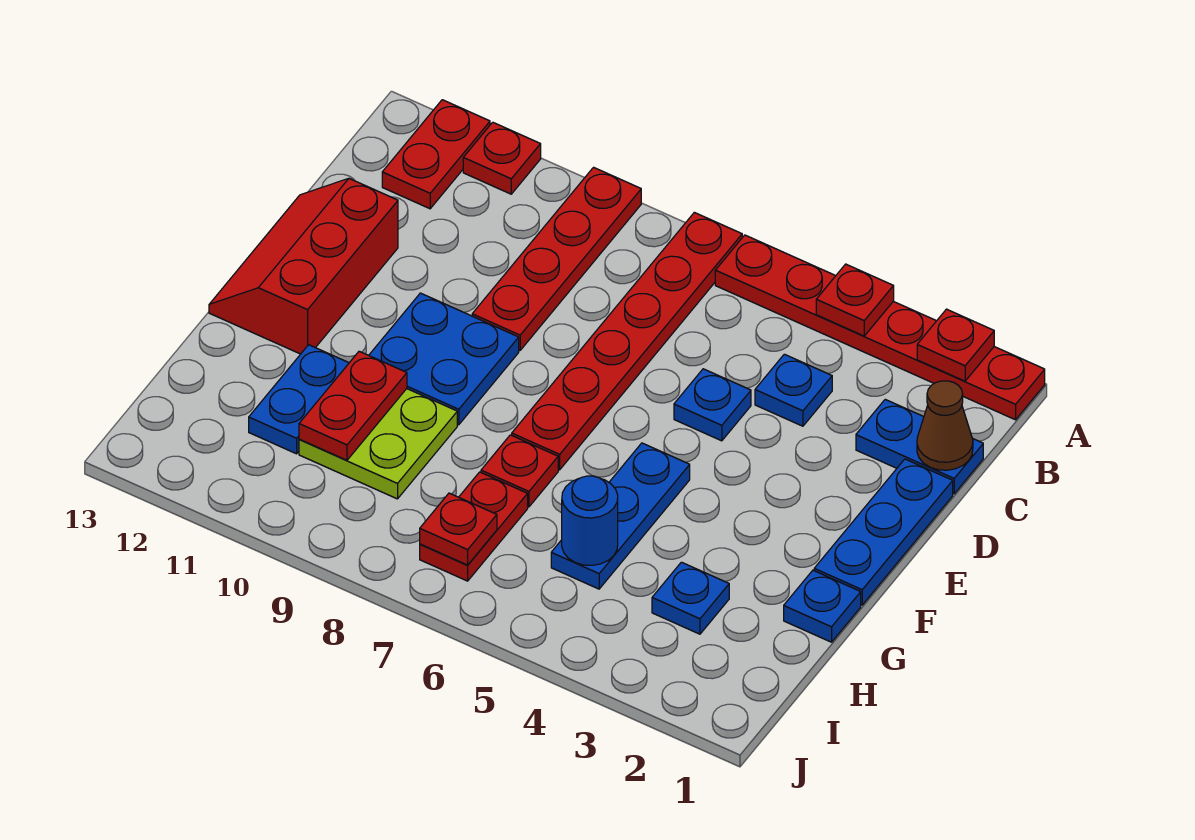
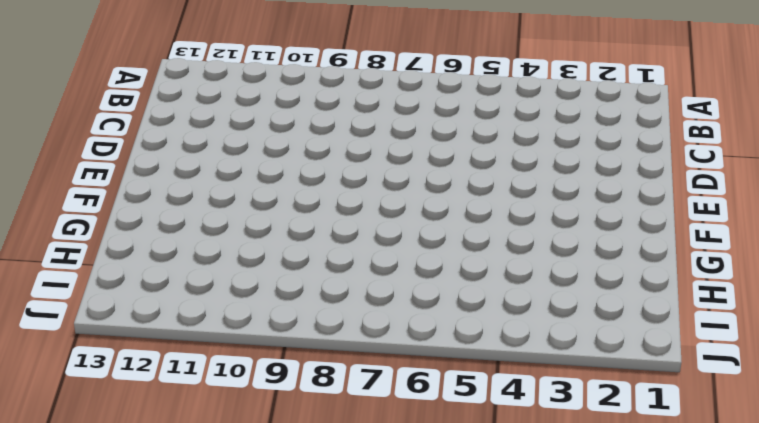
none -> red 1x6 plate [715,235,1045,420]
none -> red 1x6 plate [512,212,742,470]
none -> red 1x4 plate [472,167,641,350]

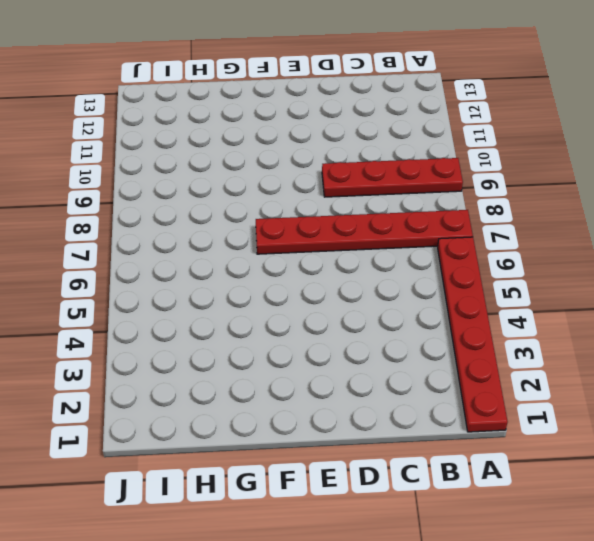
none -> red 1x1 plate [463,122,541,194]
none -> red 1x2 plate [382,100,490,209]
none -> blue 1x2 plate [856,399,983,494]

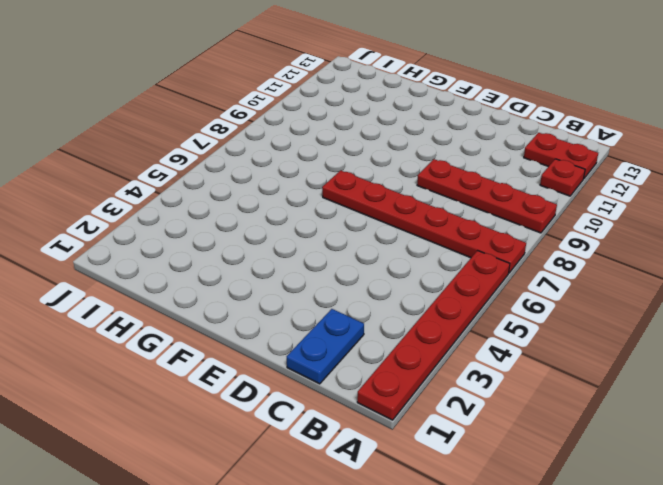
none -> blue 1x1 plate [755,354,832,426]
none -> blue 1x3 plate [814,459,953,605]
none -> blue 1x1 plate [674,369,751,441]

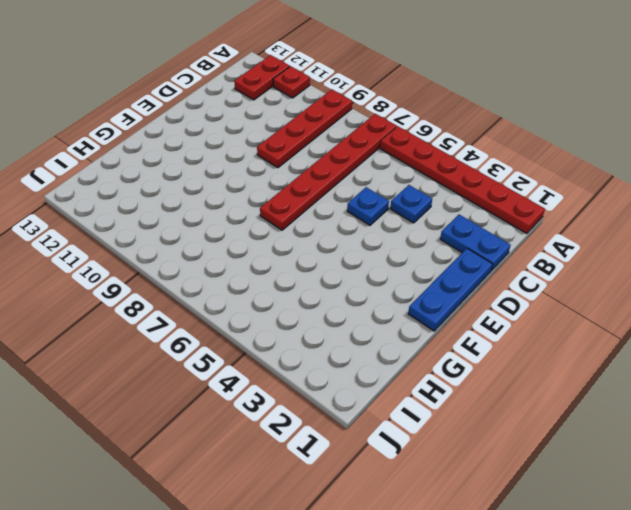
none -> red 2x3 slope [209,179,398,354]
none -> blue 2x2 plate [369,293,519,425]
none -> blue 1x3 plate [551,443,690,589]

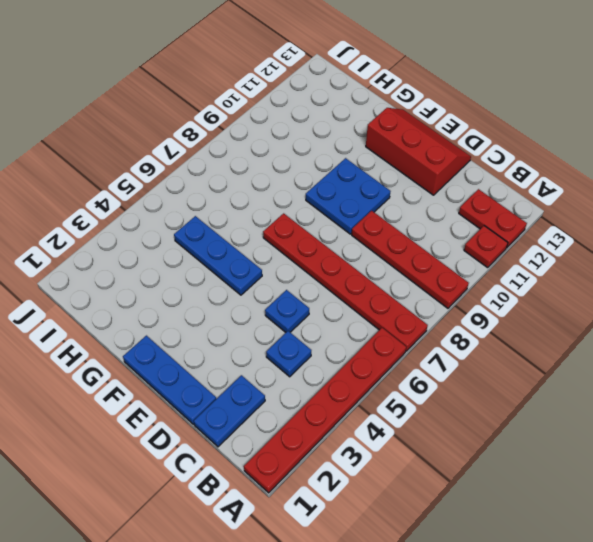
none -> blue 1x1 plate [784,570,861,642]
none -> red 1x1 plate [481,435,558,507]
none -> lime 2x2 plate [299,389,457,499]

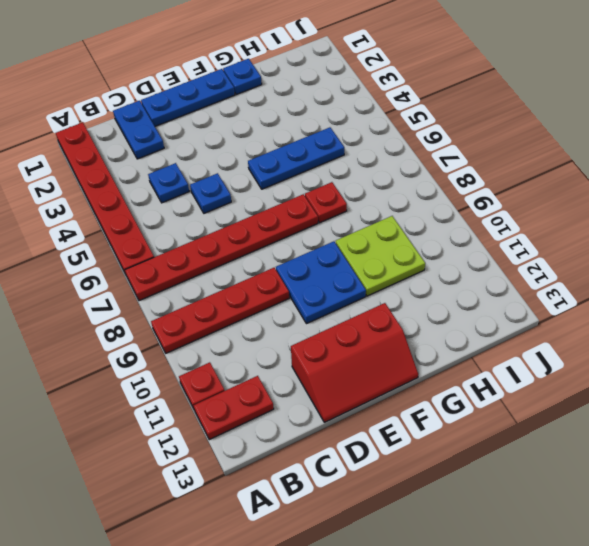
none -> blue 1x2 plate [249,345,349,454]
none -> blue 1x1 plate [652,562,729,634]
none -> red 1x2 plate [420,472,528,581]

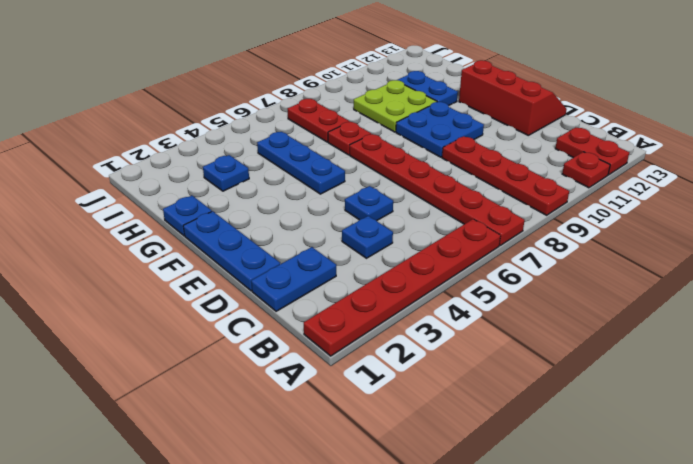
none -> red 1x1 plate [917,309,994,381]
none -> red 1x1 plate [816,264,894,336]
none -> brown 1x1 cone [917,381,973,470]

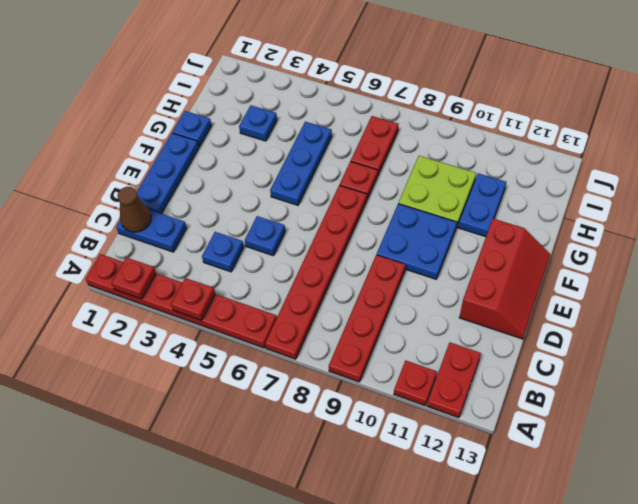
none -> red 1x2 plate [299,351,407,460]
none -> blue 1x1 round brick [562,476,618,565]
none -> red 1x1 plate [420,493,497,565]

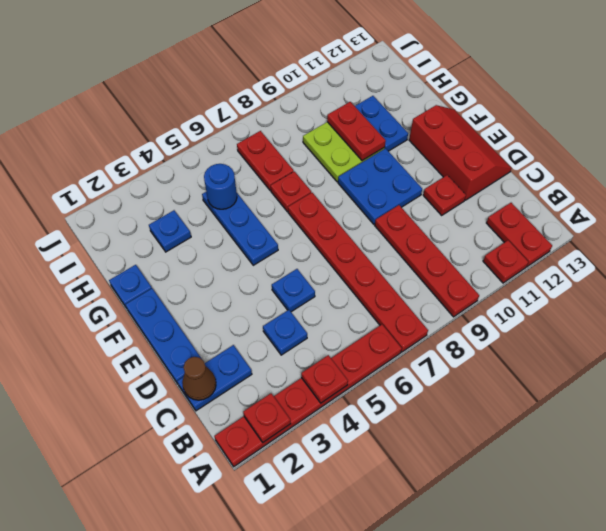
red 1x1 plate [423,175,466,215] -> red 1x1 plate moved to [420,493,497,565]

